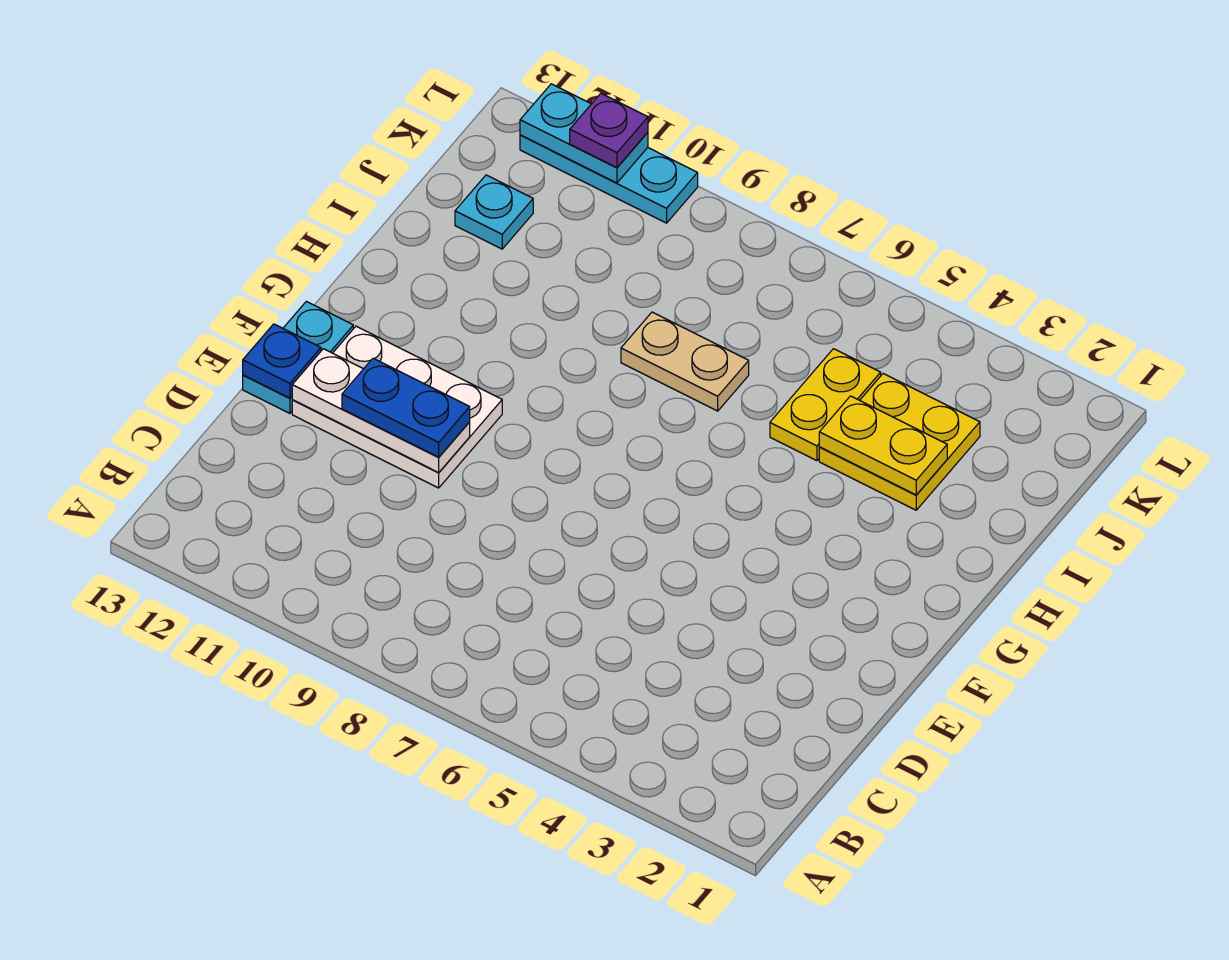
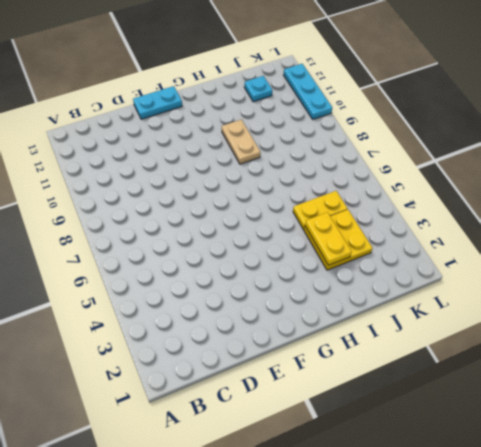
tan 1x2 plate [222,120,260,164] -> tan 1x2 plate moved to [621,312,749,411]
none -> white 2x3 plate [292,326,502,488]
none -> white 1x3 plate [292,349,470,473]
none -> blue 1x1 plate [243,324,321,398]

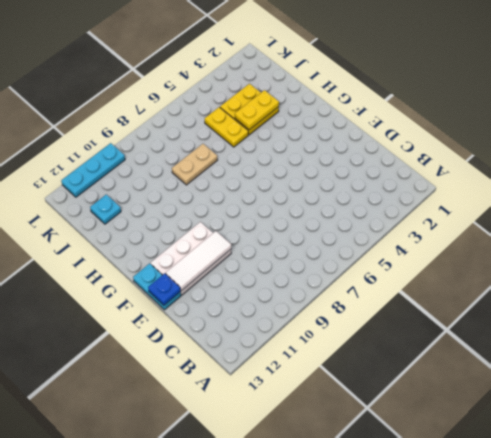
white 1x3 tile [166,231,231,291] -> white 1x3 plate [292,349,470,473]
none -> cyan 1x2 plate [520,84,648,183]
none -> blue 1x2 plate [342,358,470,457]
none -> purple 1x1 plate [570,94,648,168]

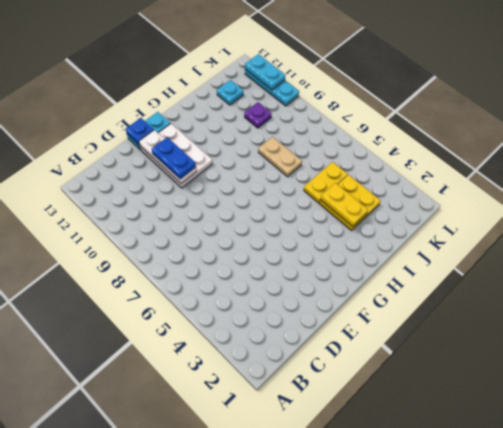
purple 1x1 plate [244,102,272,128] -> purple 1x1 plate moved to [570,94,648,168]

